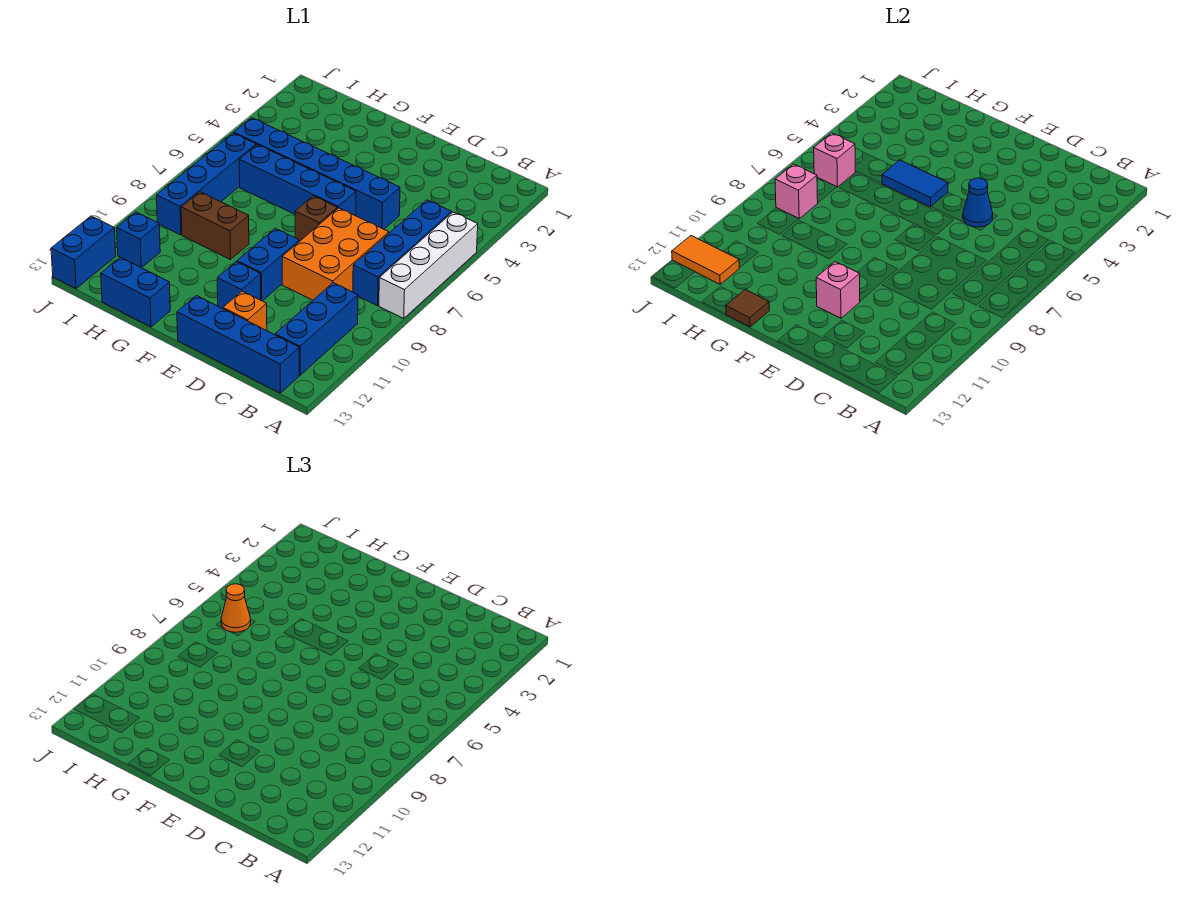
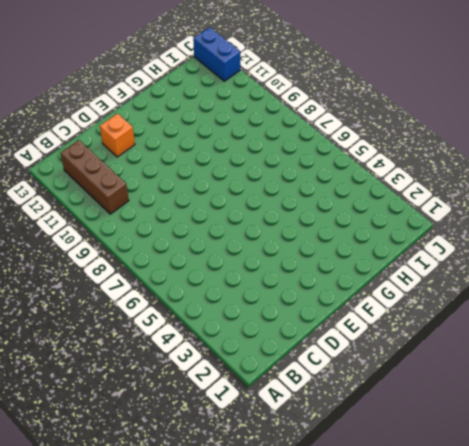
brown 1x3 brick [60,140,129,214] -> blue 1x3 brick [275,283,358,375]
none -> white 1x4 brick [379,212,478,318]
none -> blue 1x4 brick [353,200,452,306]
none -> blue 1x4 brick [177,295,299,393]

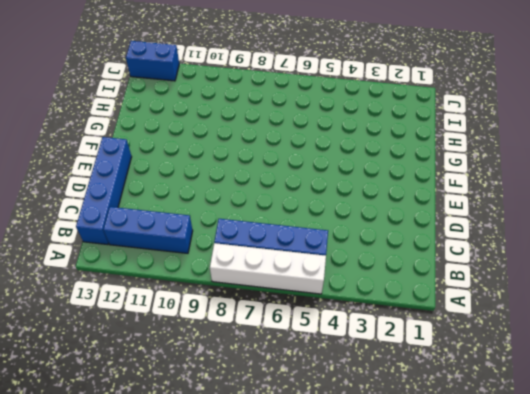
none -> orange 2x3 brick [282,208,389,300]
none -> blue 1x6 brick [234,118,400,229]
none -> orange 1x1 brick [223,291,267,331]

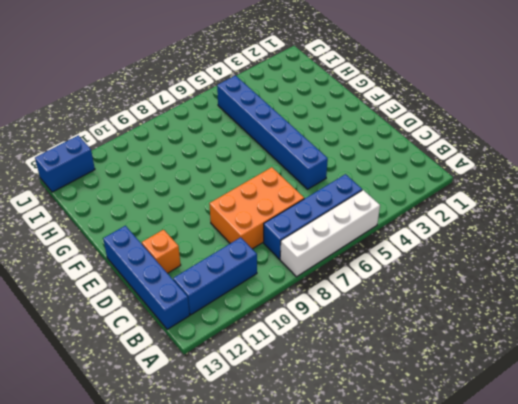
none -> blue 1x4 brick [239,145,356,216]
none -> brown 1x1 brick [295,196,337,242]
none -> blue 1x2 brick [237,228,299,301]

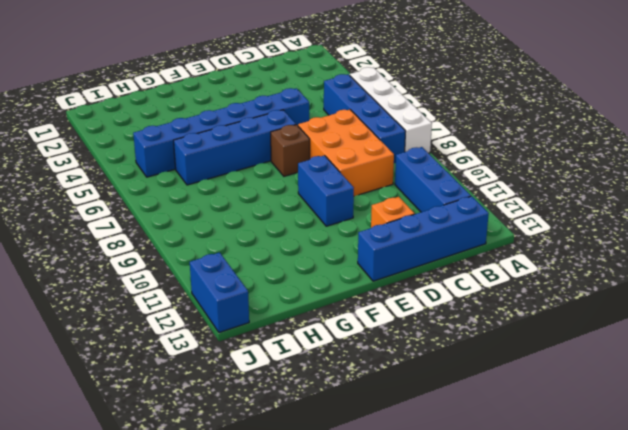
none -> blue 1x1 brick [217,262,261,309]
none -> brown 1x2 brick [181,192,249,260]
none -> blue 1x2 brick [101,257,170,327]

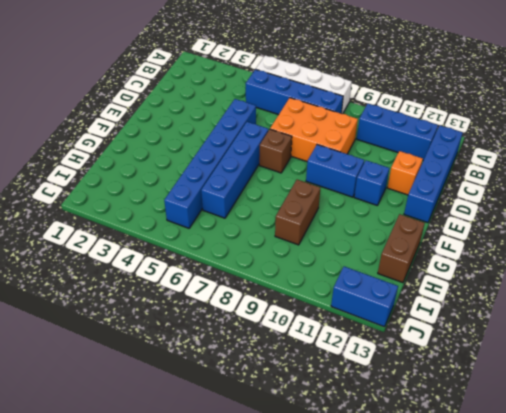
brown 1x2 brick [378,214,425,283] -> blue 1x2 brick [101,257,170,327]
none -> blue 1x4 brick [157,133,256,235]
none -> blue 1x1 brick [117,212,160,268]
none -> blue 1x1 cone [963,178,993,227]

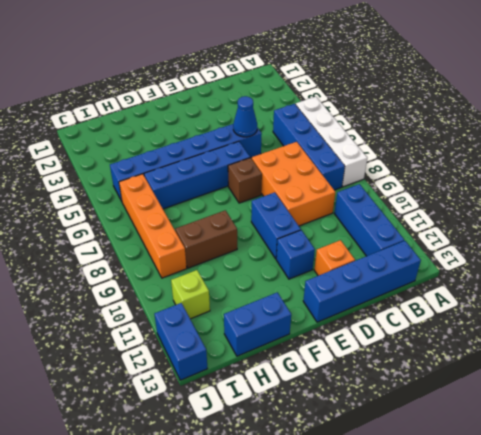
orange 1x4 brick [119,174,187,278] -> blue 1x4 brick [157,133,256,235]
lime 1x1 brick [171,270,210,319] -> blue 1x1 brick [117,212,160,268]
none -> pink 1x1 brick [816,262,860,318]
none -> blue 1x2 tile [882,160,948,207]
none -> brown 1x1 tile [726,290,769,327]

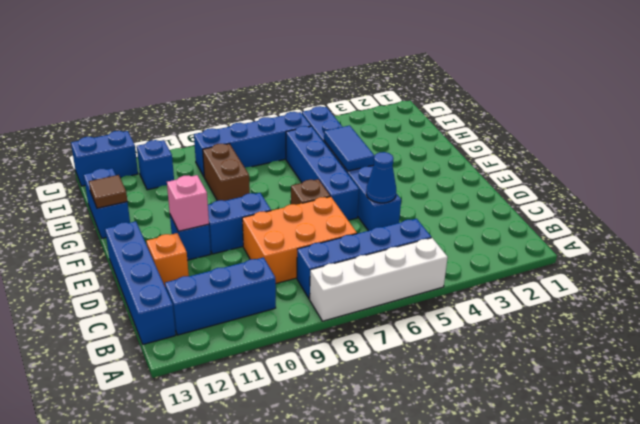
none -> pink 1x1 brick [814,133,855,187]
none -> pink 1x1 brick [775,164,818,219]
none -> orange 1x2 tile [672,236,739,284]

